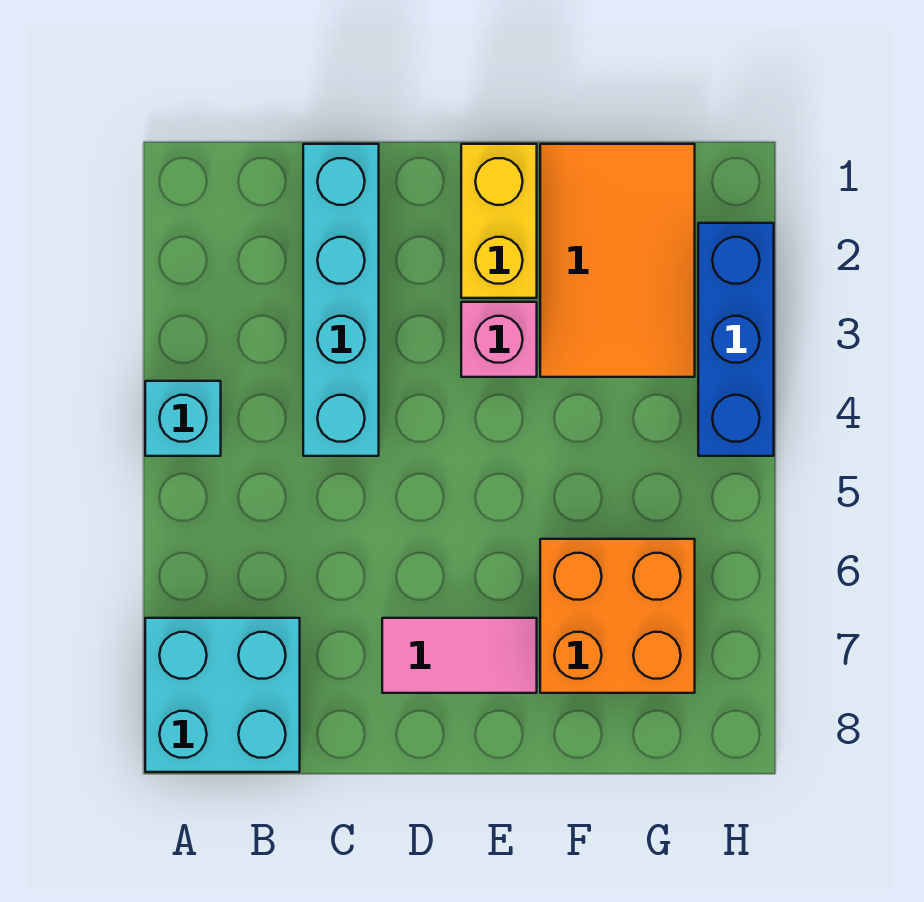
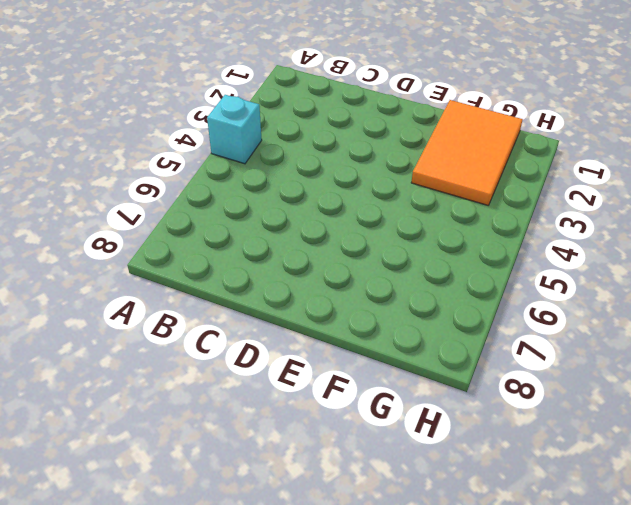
none -> cyan 2x2 brick [145,618,300,772]
none -> cyan 1x4 brick [303,144,379,456]

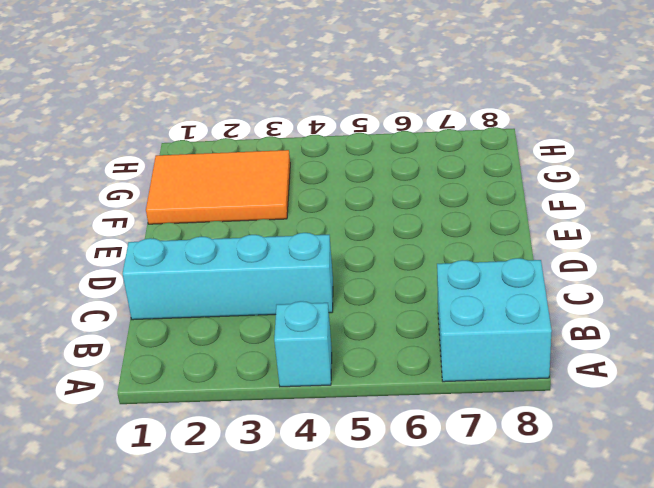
none -> pink 1x2 tile [382,618,537,693]
none -> yellow 1x2 brick [461,144,537,298]

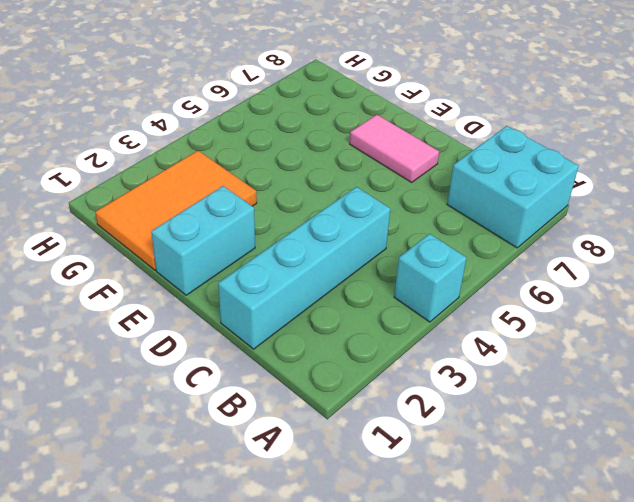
cyan 1x2 brick [151,186,255,295] -> yellow 1x2 brick [461,144,537,298]
none -> pink 1x1 brick [461,302,537,377]
none -> orange 2x2 brick [540,539,695,693]

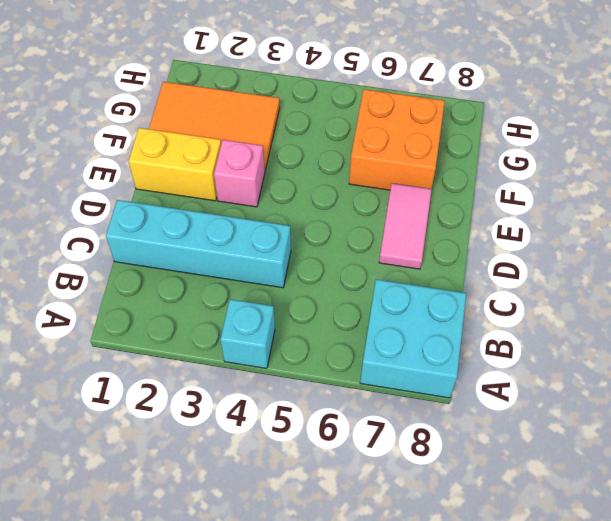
none -> blue 1x3 brick [698,223,774,456]

